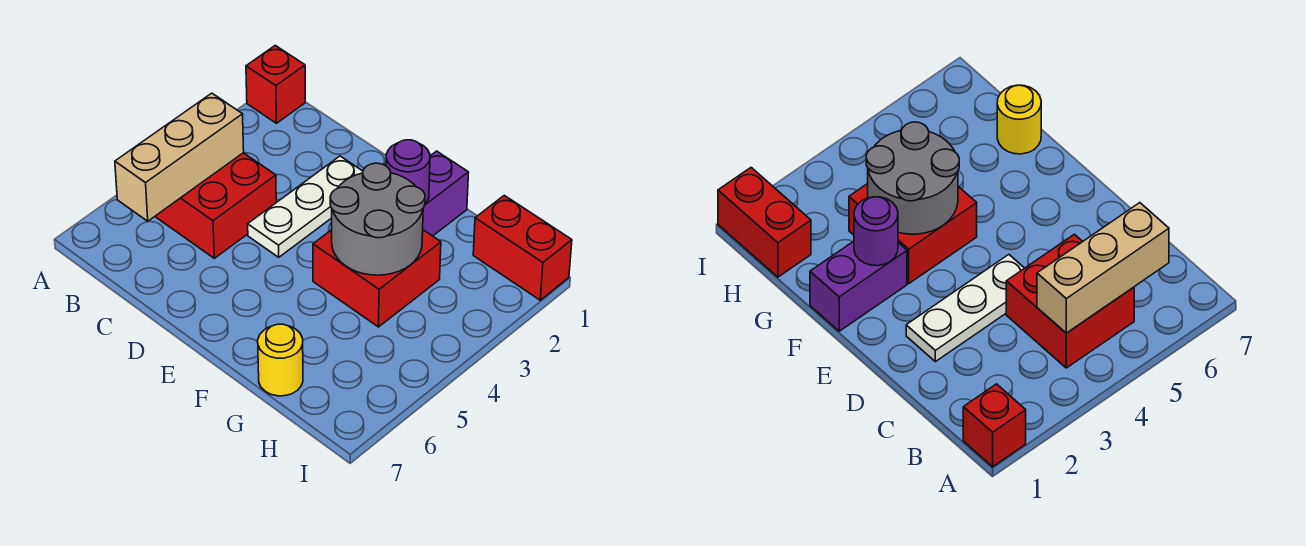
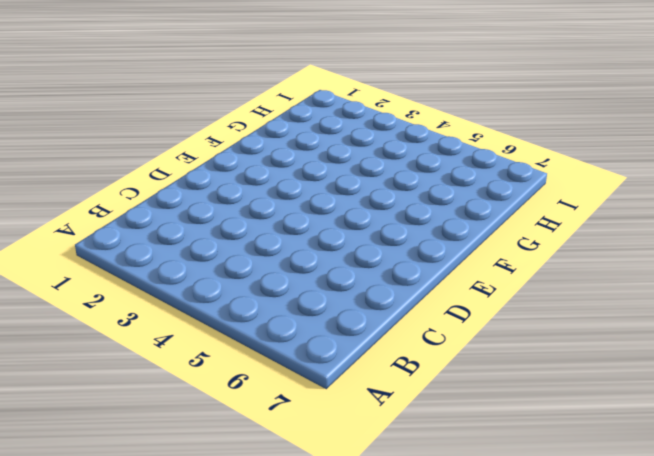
none -> red 1x1 brick [246,45,305,123]
none -> red 2x2 brick [155,153,276,258]

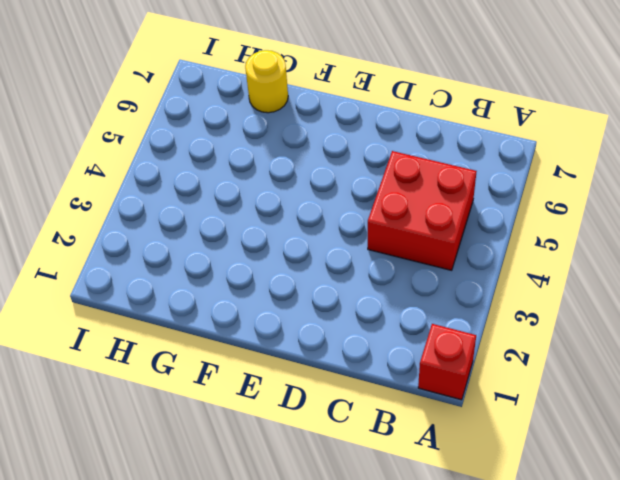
none -> white 1x3 plate [248,156,363,257]
none -> purple 1x2 brick [423,151,469,236]

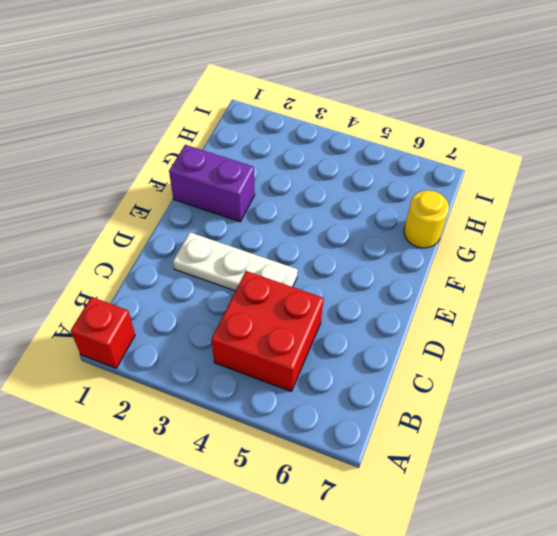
none -> red 2x2 brick [313,230,441,327]
none -> red 1x2 brick [473,195,572,300]

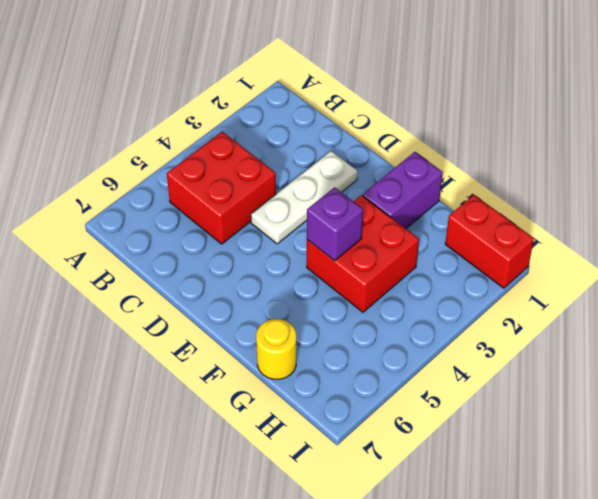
purple 1x1 brick [307,187,363,261] -> grey 2x2 round brick [330,163,425,275]
none -> red 1x1 brick [246,45,305,123]
none -> tan 1x3 brick [115,93,244,221]

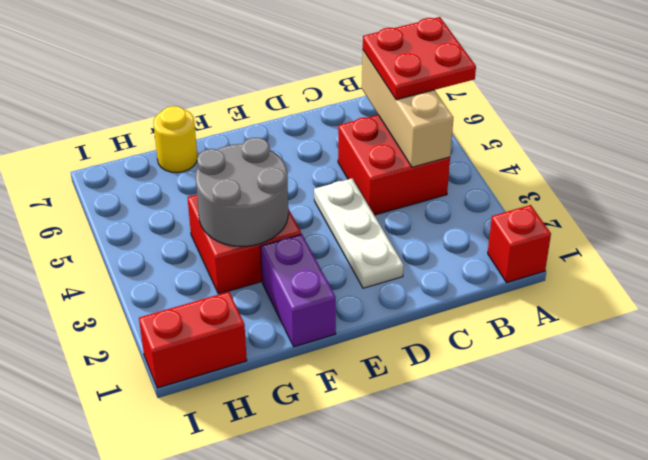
red 2x2 plate [363,17,476,100] -> none
none -> purple 1x1 round brick [386,140,430,204]

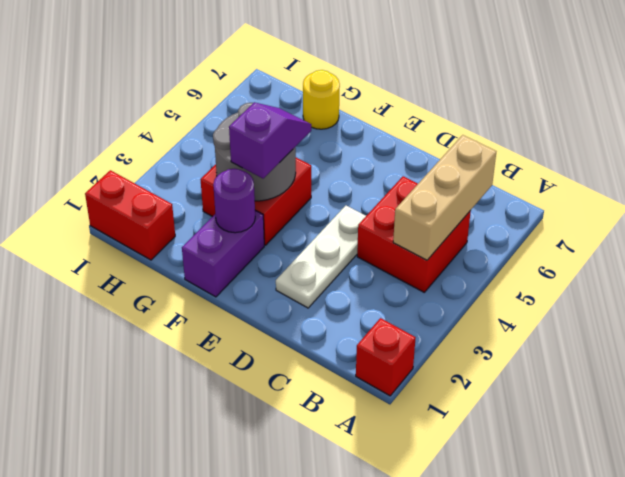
purple 1x2 slope [229,102,311,178] -> none

